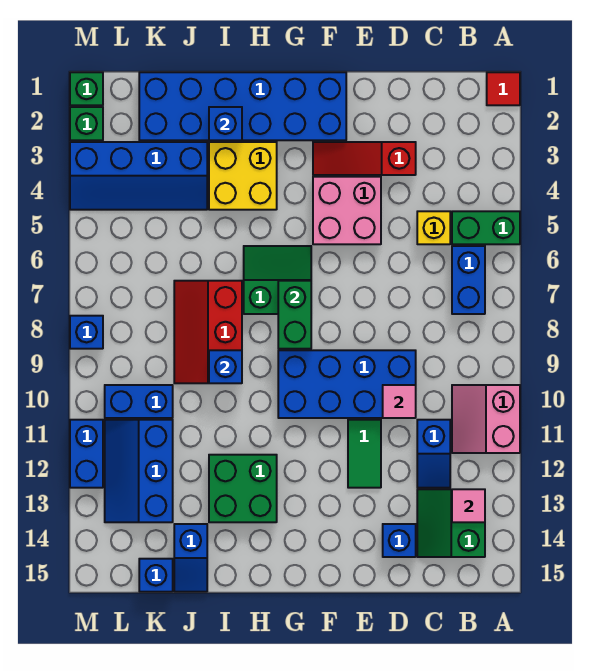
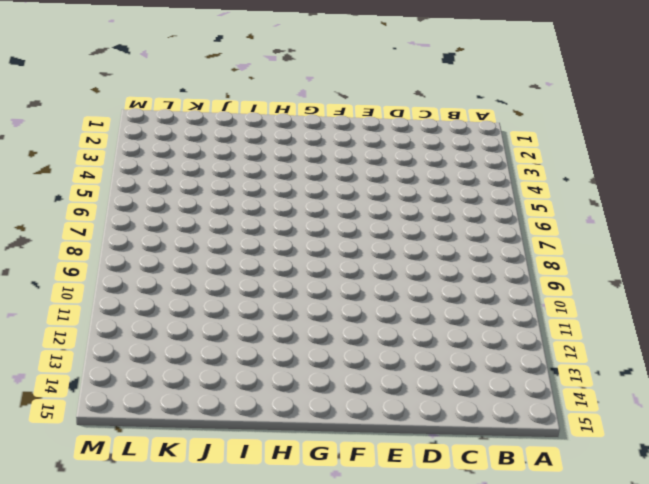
none -> red 1x1 tile [487,72,520,105]
none -> green 1x2 brick [452,211,520,244]
none -> pink 2x2 slope [452,385,520,453]
none -> blue 1x2 brick [452,246,485,314]

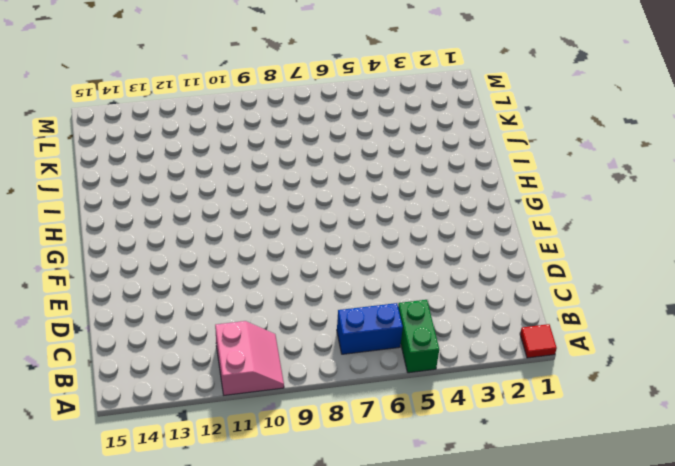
pink 2x2 slope [215,321,284,395] -> pink 2x2 slope turned to [452,385,520,453]
none -> green 2x2 slope [417,489,485,557]
none -> yellow 1x1 brick [417,211,450,244]
none -> blue 1x2 slope [417,420,450,488]
none -> red 1x3 slope [313,142,416,175]

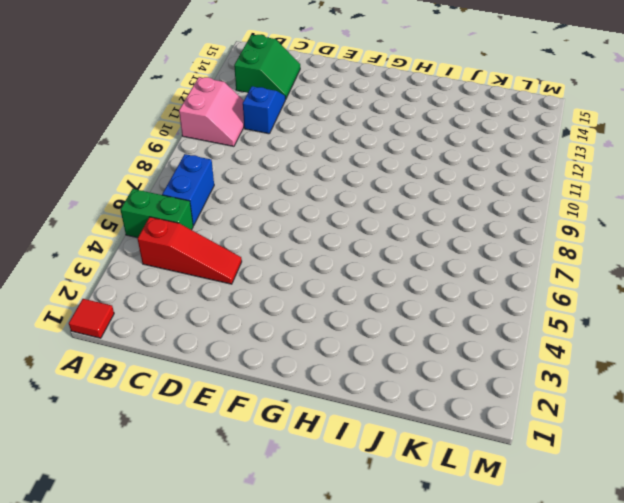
red 1x3 slope [138,217,242,284] -> red 1x3 slope moved to [313,142,416,175]
none -> yellow 1x1 brick [417,211,450,244]
none -> blue 2x4 brick [278,350,416,418]
none -> blue 1x1 brick [383,524,416,557]
none -> pink 2x2 brick [313,177,381,244]

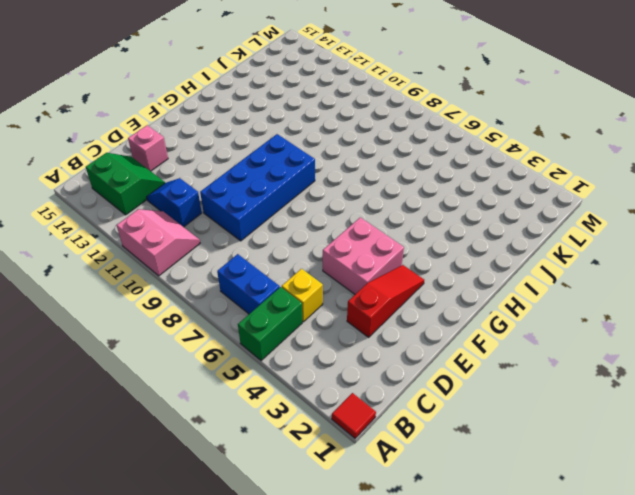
pink 1x1 brick [128,125,168,171] -> blue 1x1 brick [383,524,416,557]
none -> green 1x2 tile [348,420,381,488]
none -> blue 2x6 brick [139,72,346,140]
none -> green 2x2 slope [244,246,311,314]
none -> yellow 2x2 brick [209,142,277,210]

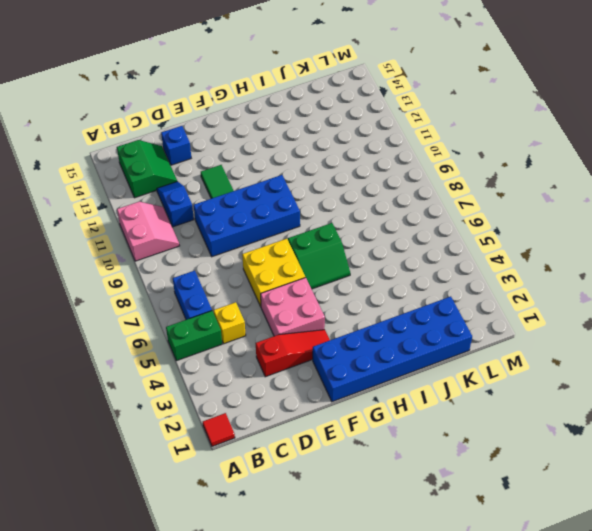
yellow 2x2 brick [242,239,305,306] -> yellow 2x2 brick moved to [209,142,277,210]
none -> green 2x2 brick [209,455,277,522]
none -> red 2x3 slope [174,281,242,383]
none -> blue 2x4 slope [70,142,207,210]
none -> blue 1x2 slope [174,524,207,592]

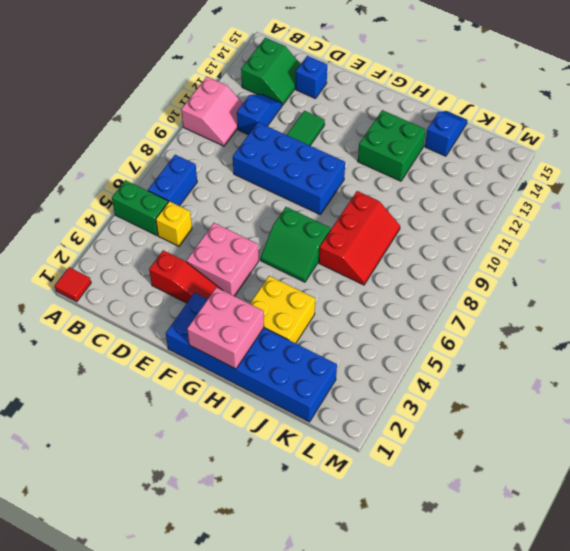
pink 2x2 brick [187,287,264,369] -> none
none -> blue 2x4 slope [70,142,207,210]
none -> blue 1x2 brick [105,385,173,418]
none -> blue 2x3 slope [105,420,173,522]
none -> blue 1x1 brick [139,559,173,592]

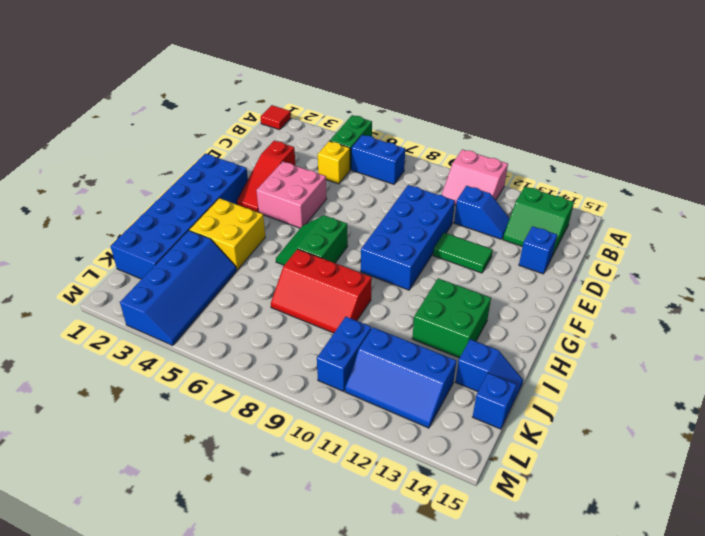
none -> green 1x1 brick [70,72,103,105]
none -> green 1x1 brick [70,107,103,140]
none -> blue 1x1 brick [70,316,103,349]
none -> blue 1x2 brick [70,420,103,488]

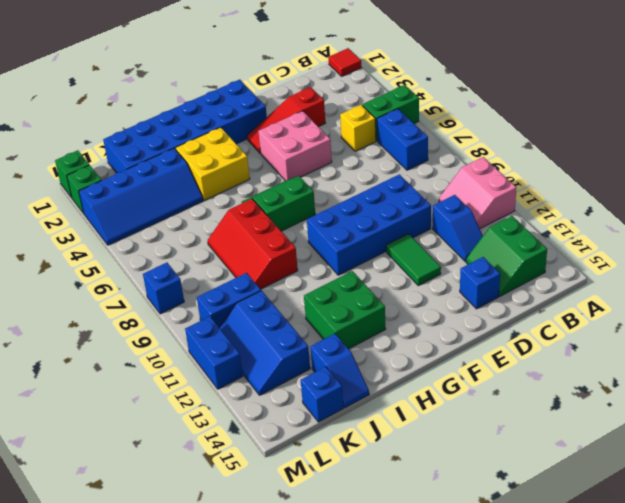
none -> pink 1x1 tile [452,489,485,522]
none -> pink 1x1 tile [383,385,416,418]
none -> green 1x2 brick [278,281,311,349]
none -> blue 1x1 brick [209,107,242,140]

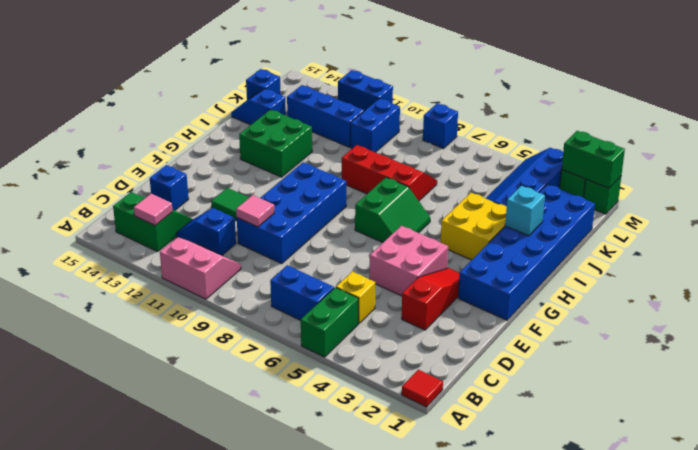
cyan 1x1 brick [505,186,545,236] -> blue 1x1 brick [209,107,242,140]
green 1x2 brick [562,131,625,188] -> green 1x2 brick moved to [278,281,311,349]
none -> blue 1x1 brick [209,350,242,383]

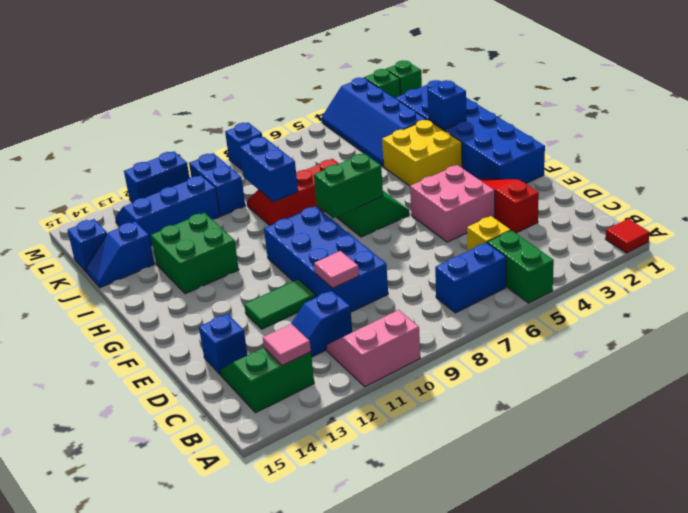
blue 1x2 brick [239,137,298,202] -> blue 1x1 brick [209,350,242,383]

